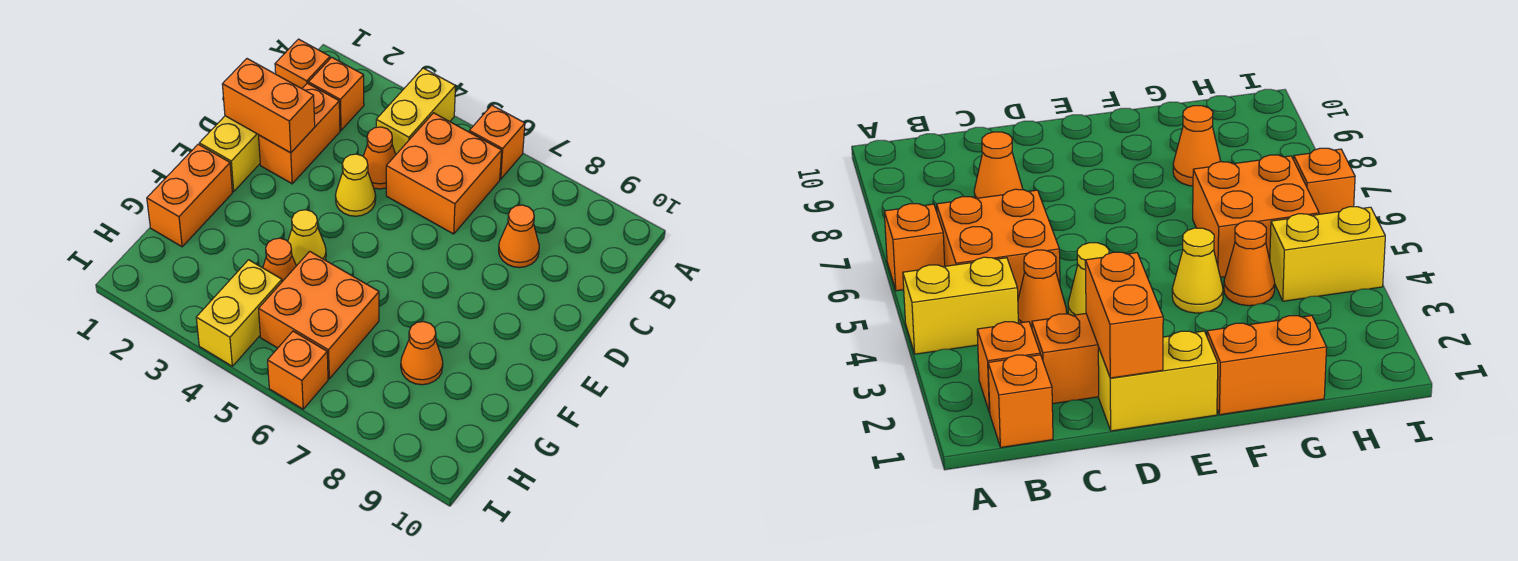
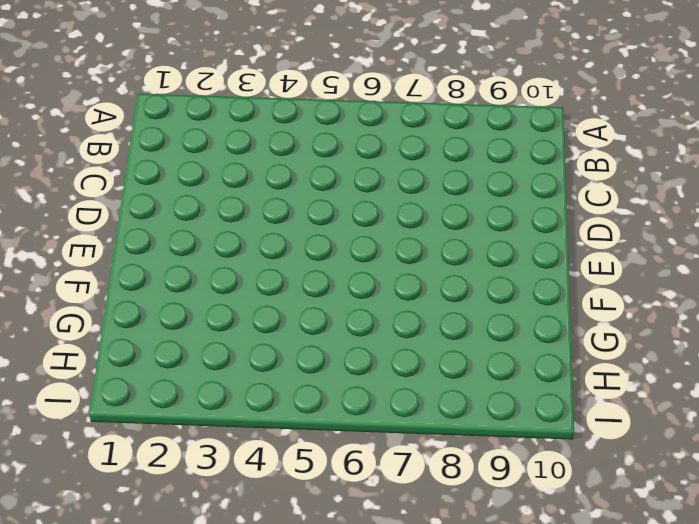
none -> yellow 1x2 brick [376,68,455,154]
none -> orange 1x1 brick [469,105,525,179]
none -> orange 1x1 brick [275,39,330,89]

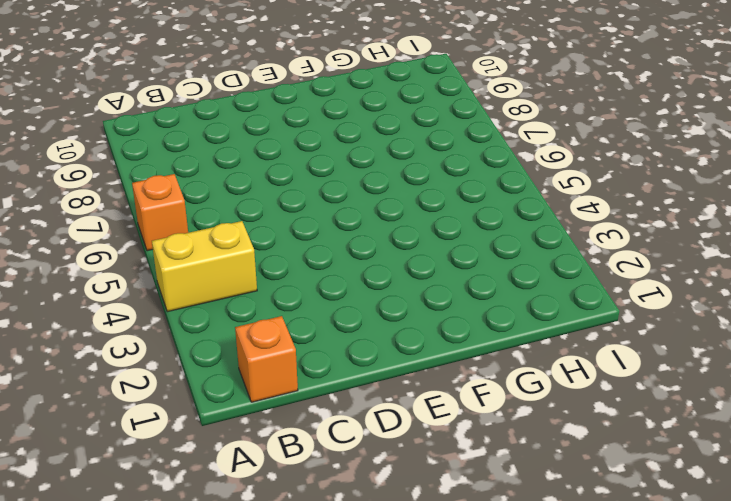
none -> orange 1x1 brick [308,57,364,130]
none -> orange 2x2 brick [386,113,502,234]
none -> orange 1x2 brick [259,83,340,184]

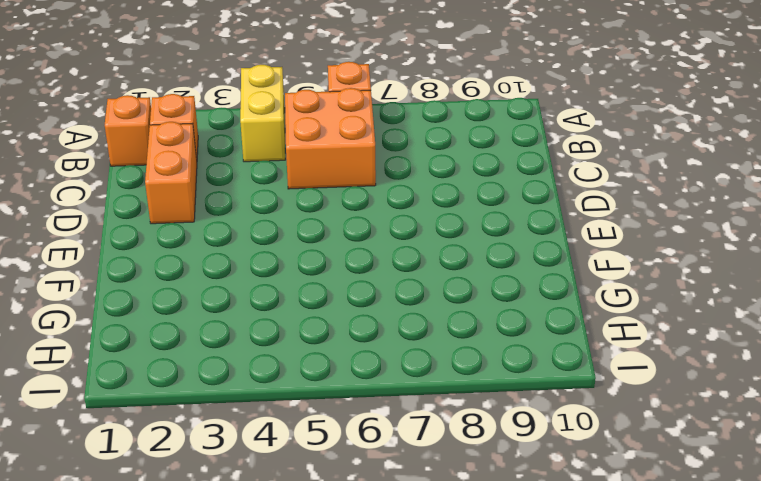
none -> orange 1x1 cone [363,127,396,189]
none -> orange 1x1 cone [499,205,539,268]
none -> yellow 1x2 brick [199,116,260,192]

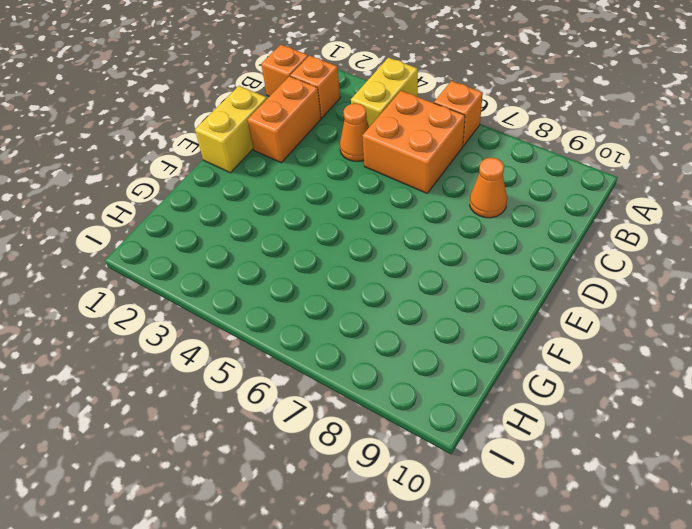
none -> yellow 1x1 cone [335,154,376,216]
none -> orange 1x2 brick [147,144,232,247]
none -> yellow 1x1 cone [288,210,326,266]

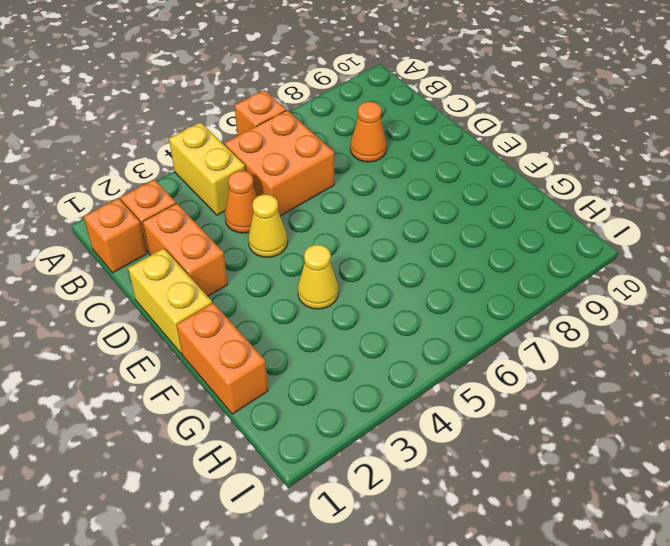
none -> orange 1x1 cone [263,238,296,282]
none -> orange 2x2 brick [259,251,379,379]
none -> orange 1x1 cone [401,322,443,385]

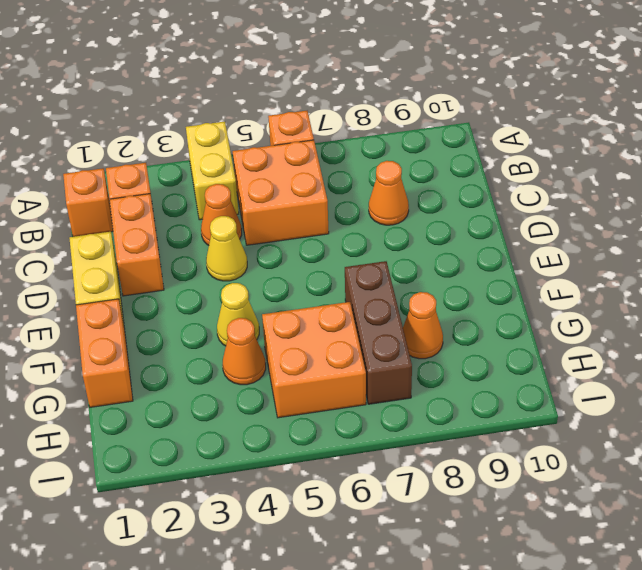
brown 1x3 brick [345,261,412,404] -> none
none -> yellow 1x2 brick [196,260,282,366]
none -> orange 1x1 brick [268,331,328,409]
none -> orange 1x2 brick [222,59,315,153]

